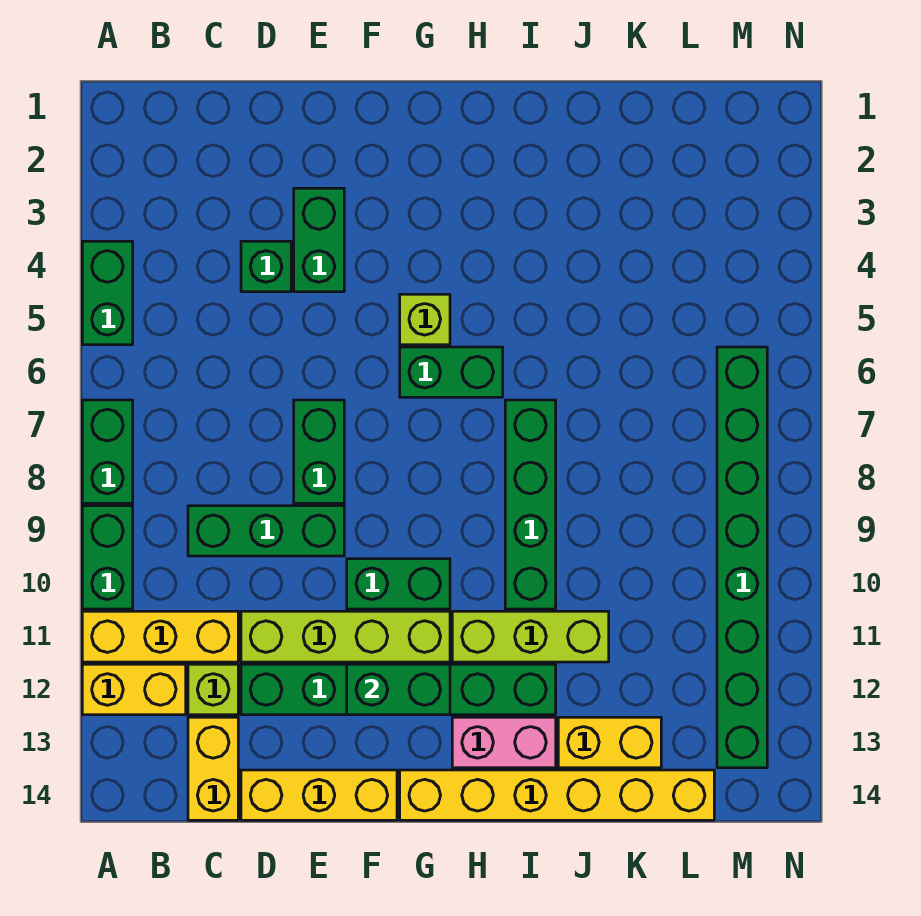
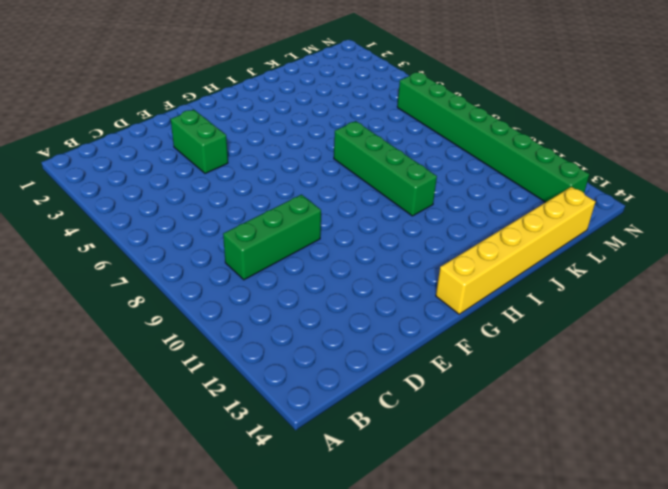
none -> green 1x2 brick [82,241,133,345]
none -> green 1x2 brick [82,400,133,503]
none -> green 1x2 brick [82,506,133,609]

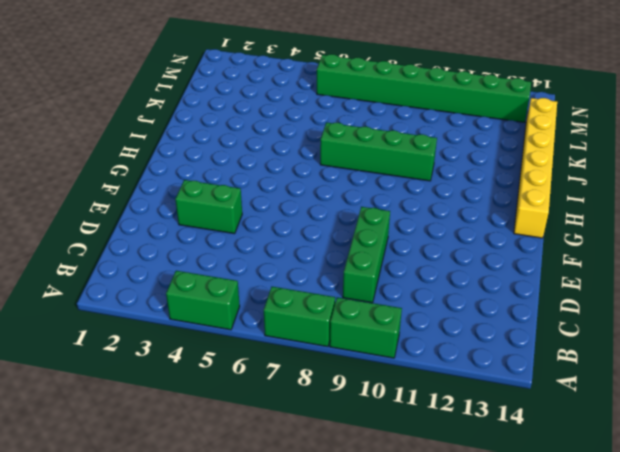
none -> yellow 1x3 brick [82,611,238,662]
none -> yellow 1x2 brick [82,664,186,715]
none -> lime 1x1 brick [188,664,238,715]

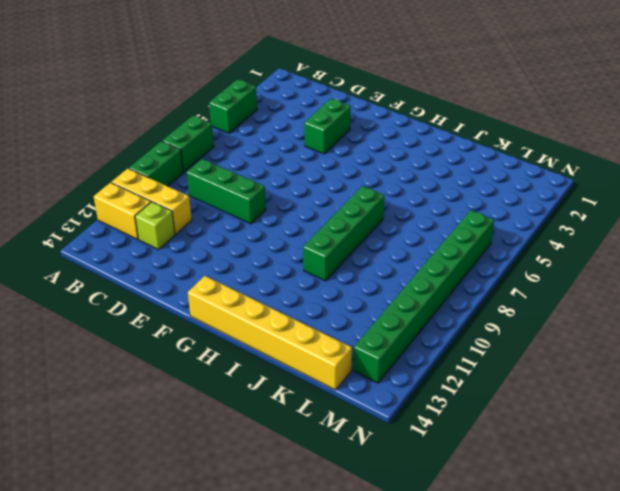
none -> yellow 1x2 brick [188,717,238,820]
none -> green 1x1 brick [241,241,291,292]
none -> lime 1x4 brick [241,611,450,662]

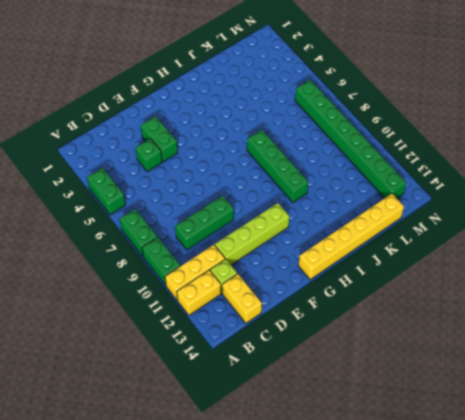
none -> green 1x6 brick [241,664,556,715]
none -> yellow 1x3 brick [241,770,397,820]
none -> green 1x2 brick [294,400,344,503]

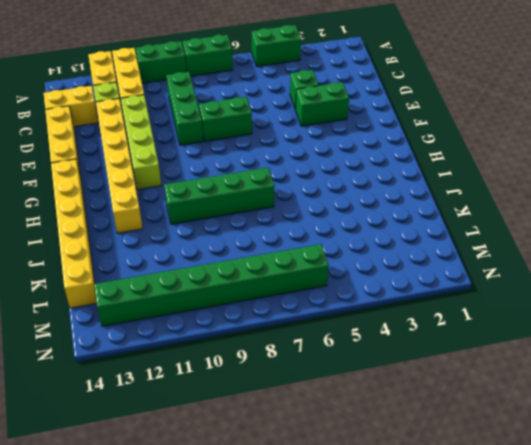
yellow 1x6 brick [96,98,143,233] -> green 1x6 brick [241,664,556,715]
none -> green 1x2 brick [347,559,450,609]
none -> lime 1x1 brick [400,294,450,345]
none -> green 1x2 brick [400,347,503,397]

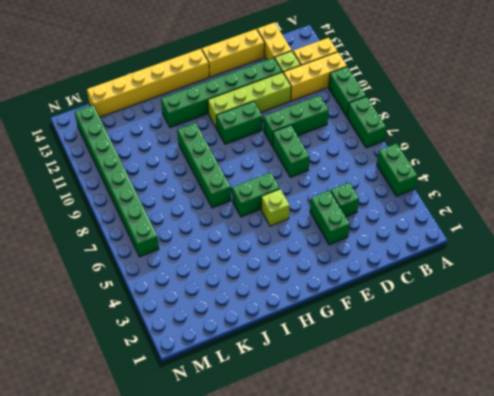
none -> lime 1x3 brick [452,611,609,662]
none -> pink 1x2 brick [452,717,556,768]
none -> yellow 1x2 brick [558,717,661,768]

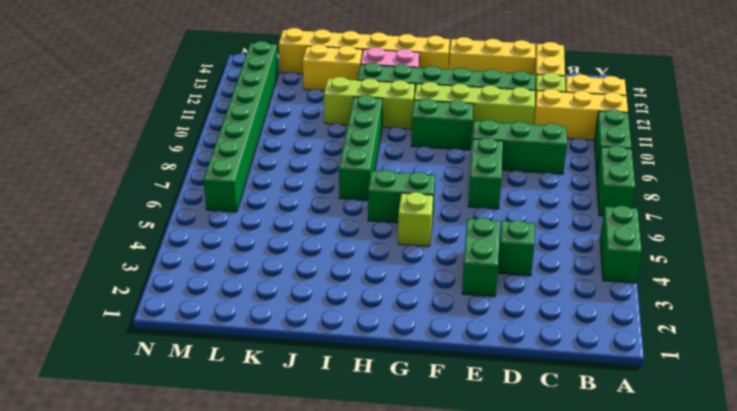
none -> green 1x2 brick [347,664,450,715]

